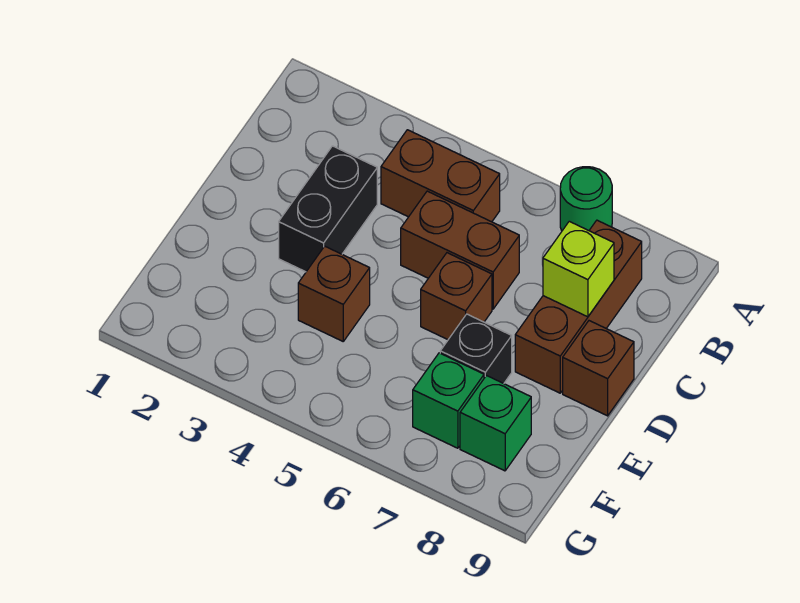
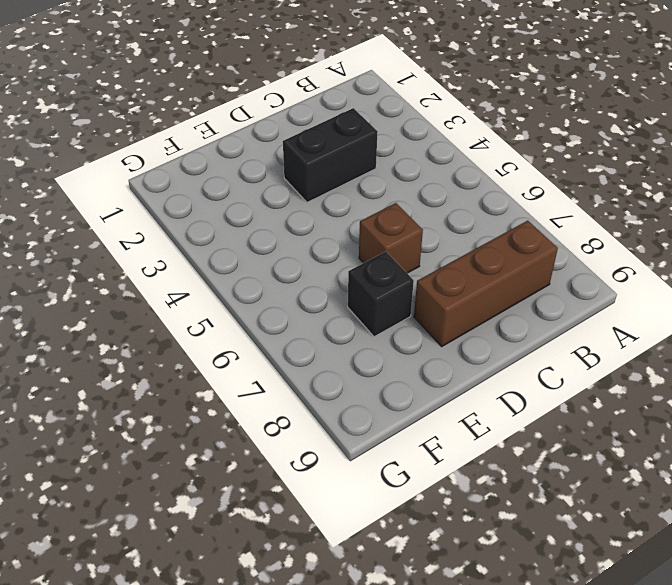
none -> green 1x1 round brick [560,167,612,231]
none -> brown 1x2 brick [381,130,500,222]
none -> brown 1x2 brick [401,191,519,309]

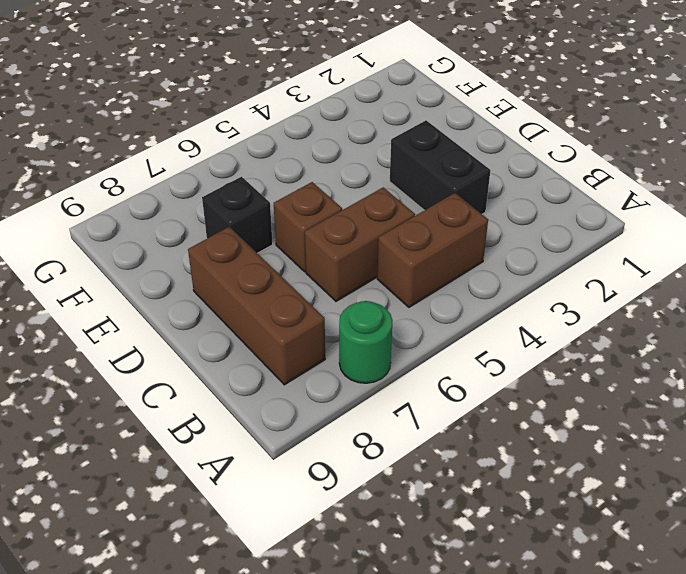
none -> brown 1x1 brick [563,321,634,416]
none -> brown 1x1 brick [298,246,370,341]
none -> green 1x1 brick [413,353,484,448]

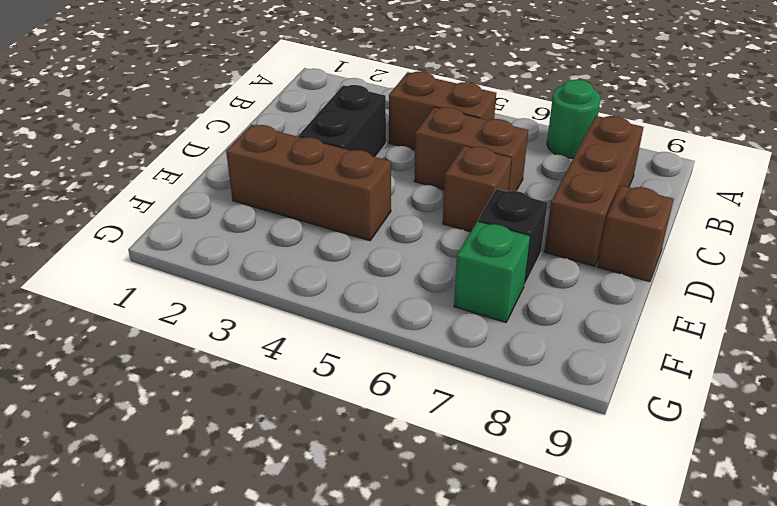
brown 1x3 brick [226,125,391,241] -> brown 1x1 brick [298,246,370,341]
none -> green 1x1 brick [460,376,531,471]
none -> lime 1x1 brick [543,221,614,317]

